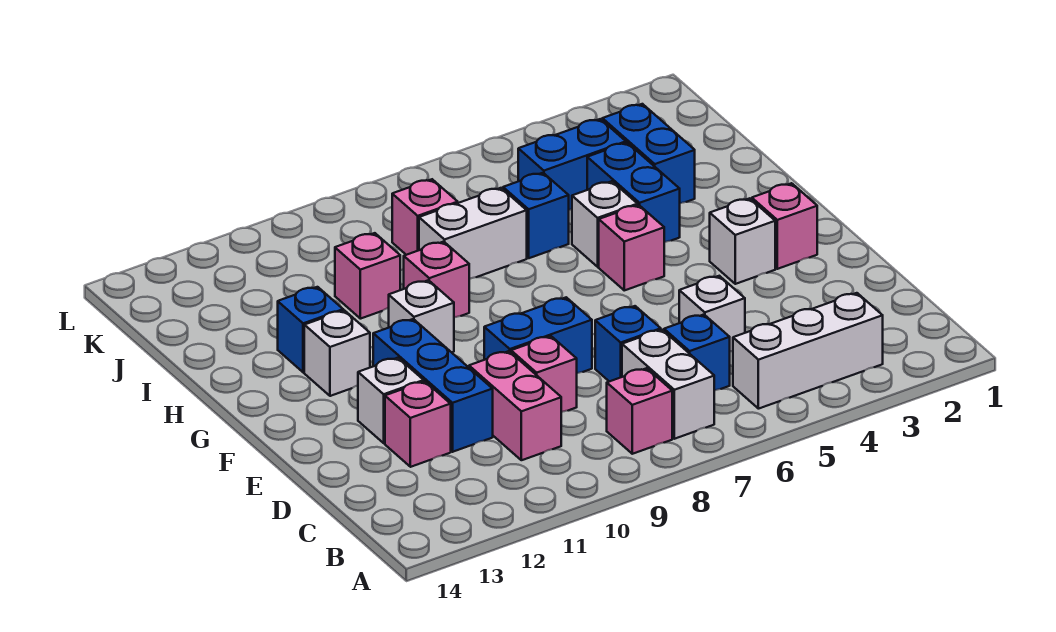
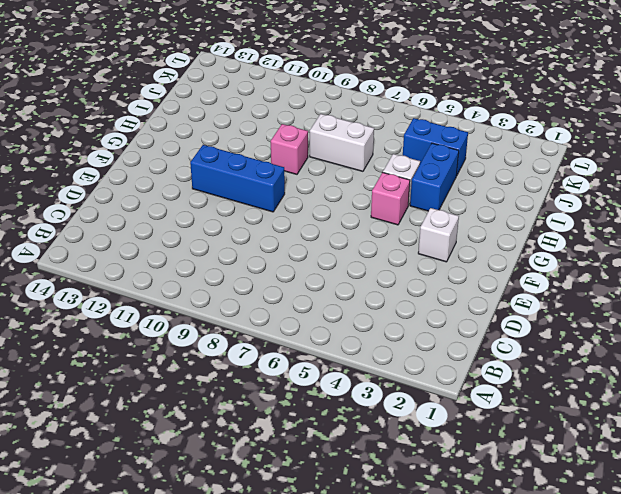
blue 1x3 brick [190,145,285,212] -> blue 1x3 brick turned to [373,319,493,452]
none -> white 1x3 brick [733,293,883,409]
none -> white 1x2 brick [622,330,714,439]
none -> pink 1x1 brick [607,368,672,454]

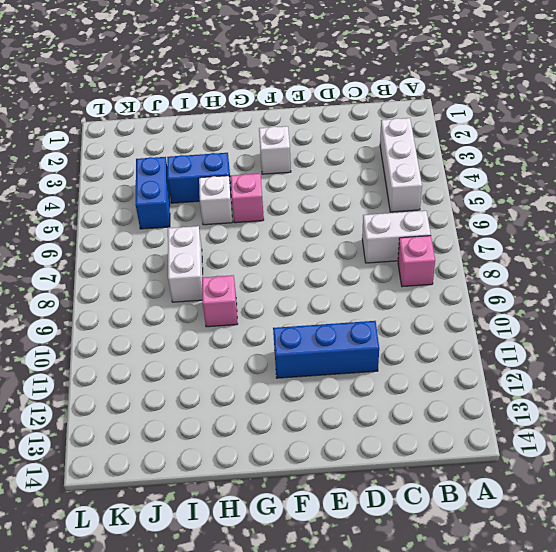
none -> blue 1x1 brick [664,315,730,391]
none -> pink 1x2 brick [469,351,561,460]
none -> white 1x1 brick [679,276,745,352]

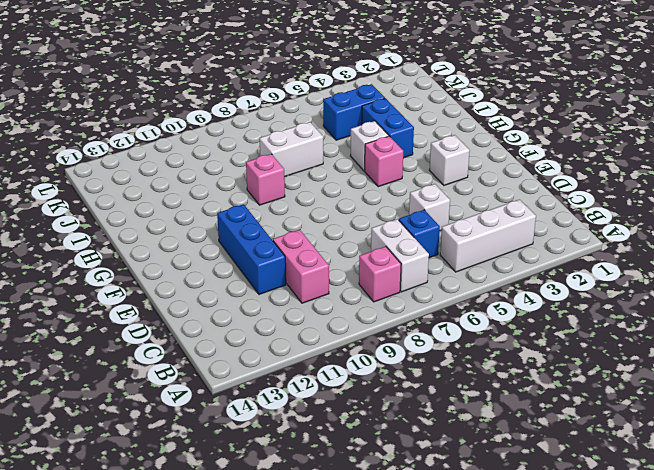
none -> blue 1x1 brick [595,306,661,382]
none -> pink 1x1 brick [511,336,577,412]
none -> pink 1x1 brick [385,381,451,467]

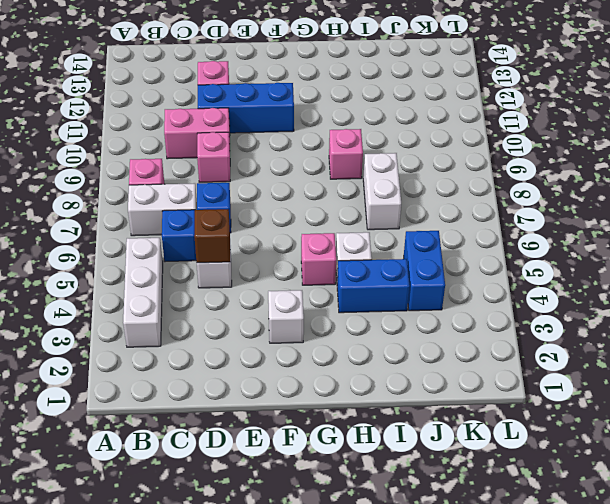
brown 1x1 brick [194,209,230,263] -> none
none -> blue 1x2 brick [484,297,592,373]
none -> white 1x1 brick [358,358,424,443]
none -> pink 1x1 brick [752,183,817,269]

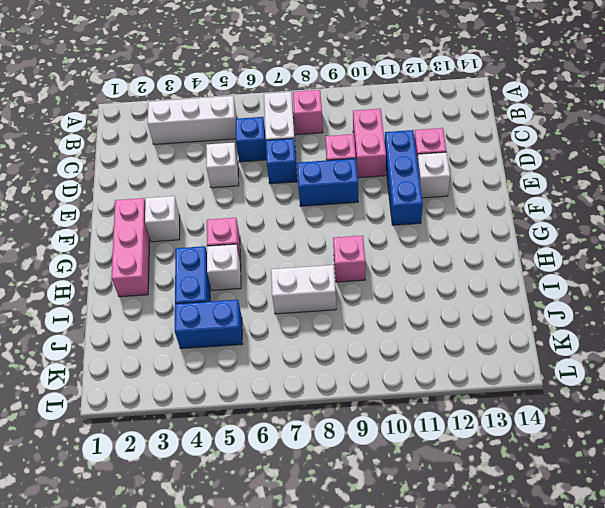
pink 1x3 brick [111,198,150,297] -> pink 1x1 brick [752,183,817,269]
none -> white 1x1 brick [389,280,454,352]
none -> white 1x1 brick [304,310,370,396]
none -> blue 1x1 brick [278,287,343,372]

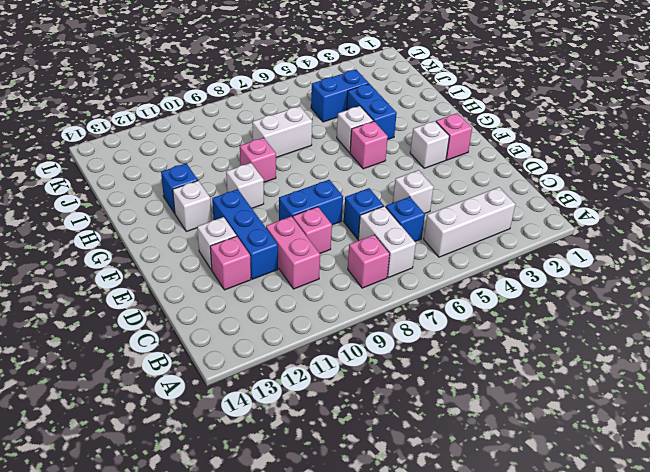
none -> blue 1x2 brick [602,104,695,203]
none -> blue 1x1 brick [503,173,569,258]
none -> pink 1x1 brick [335,233,400,319]

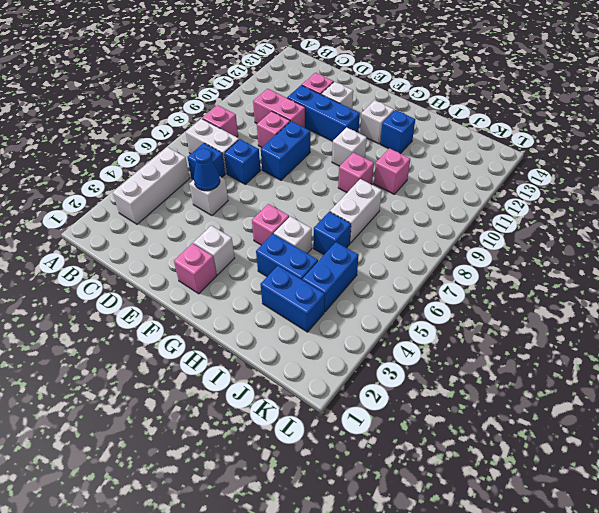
blue 1x1 cone [194,149,220,191] -> none
none -> pink 1x1 brick [392,179,458,255]

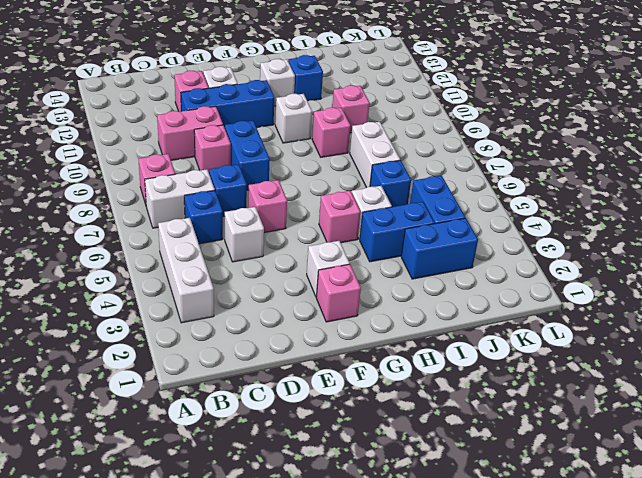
pink 1x1 brick [248,180,287,233] -> pink 1x1 brick moved to [392,179,458,255]

